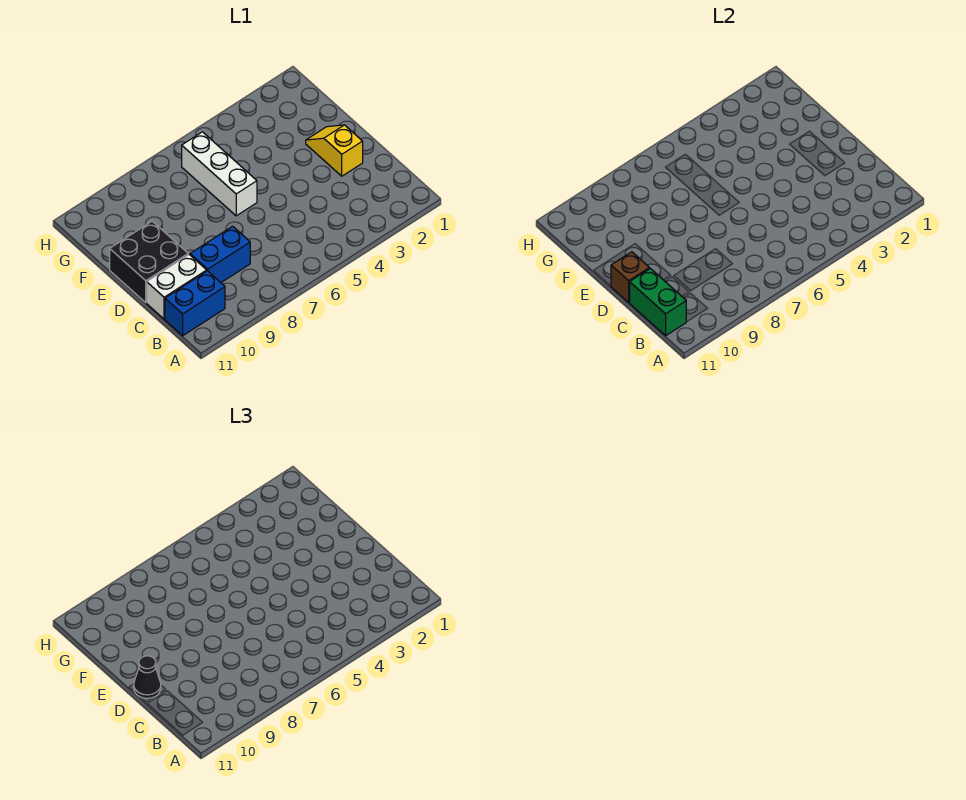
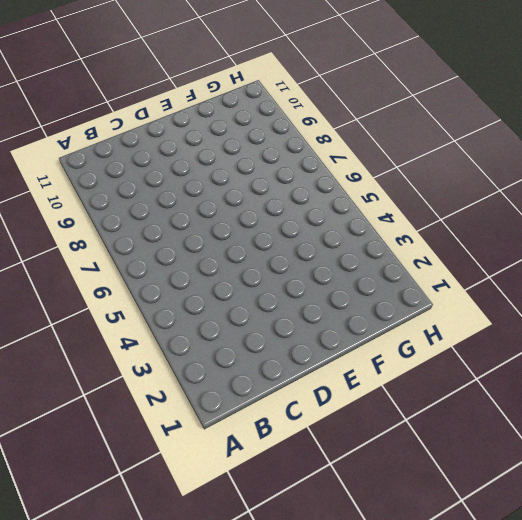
none -> blue 1x2 brick [165,271,225,336]
none -> blue 1x2 brick [190,226,250,282]

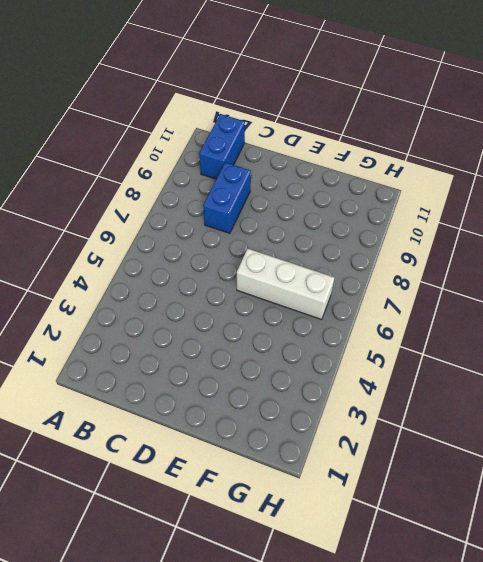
none -> white 1x2 brick [147,254,207,319]
none -> yellow 1x2 slope [306,125,363,176]

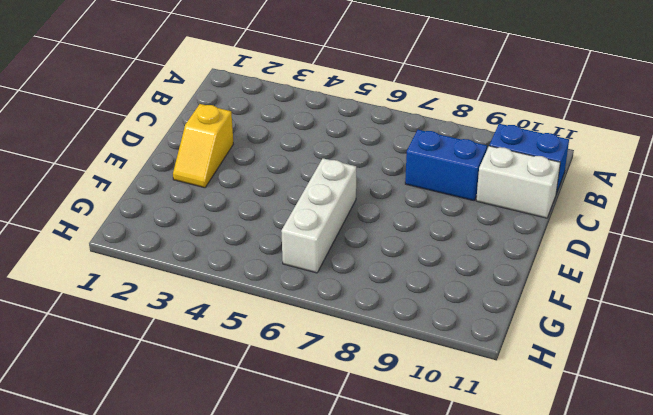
none -> black 2x2 brick [110,221,188,302]
none -> green 1x2 brick [630,268,686,336]

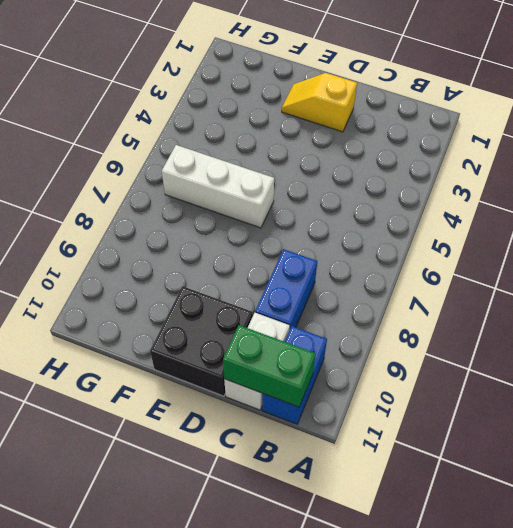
none -> brown 1x1 brick [611,252,649,302]
none -> black 1x1 cone [134,656,161,698]

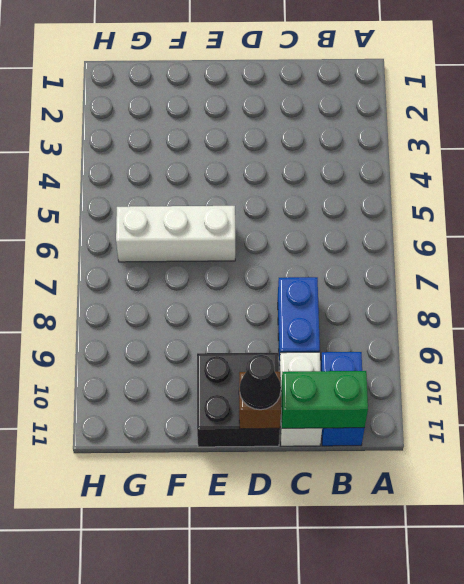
none -> yellow 1x2 slope [306,125,363,176]

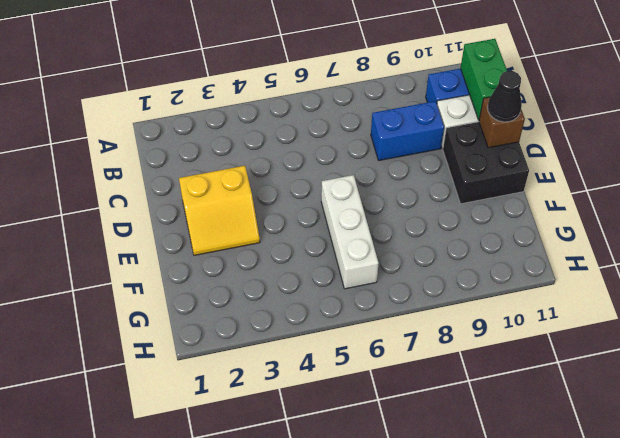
yellow 2x2 slope [179,166,260,255] -> yellow 1x2 slope [306,125,363,176]

